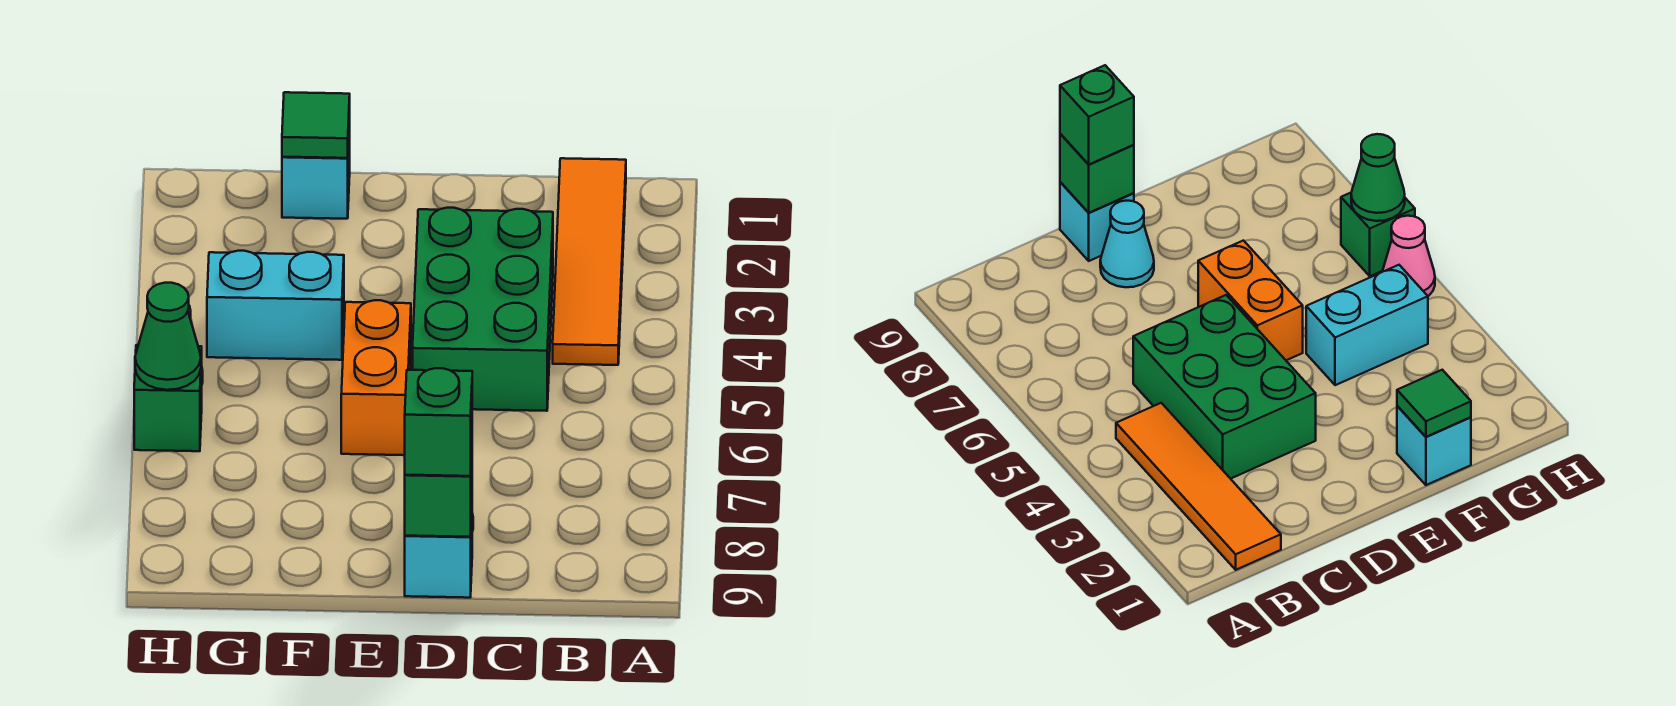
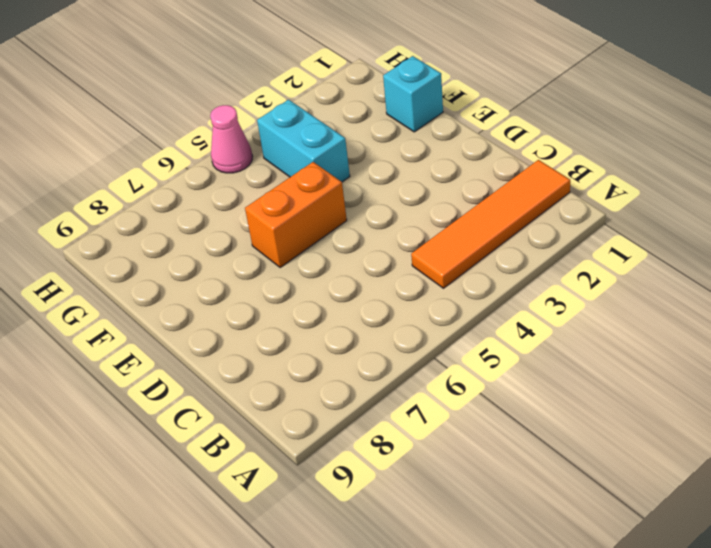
none -> green 2x3 brick [413,208,553,411]
none -> cyan 1x1 cone [1100,201,1154,287]
none -> cyan 1x1 brick [405,515,472,598]

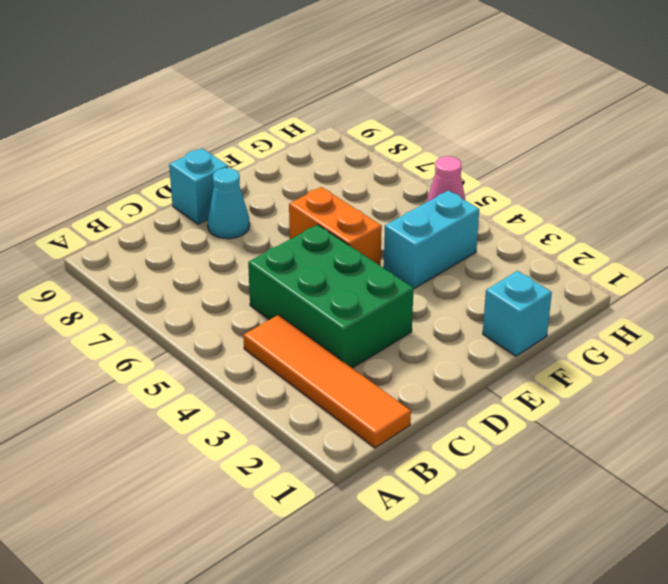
none -> green 1x1 brick [134,345,202,451]
none -> green 1x1 brick [405,454,472,537]
none -> green 1x1 tile [282,92,350,158]

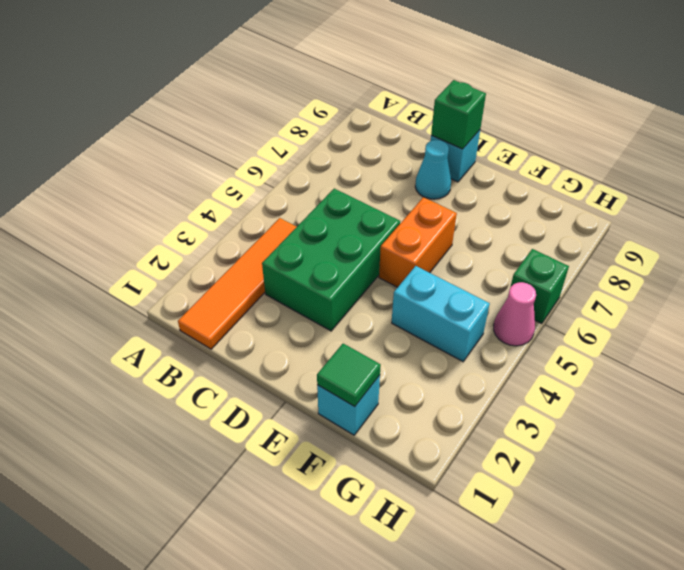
none -> green 1x1 cone [135,283,201,390]
none -> green 1x1 brick [405,368,472,476]

